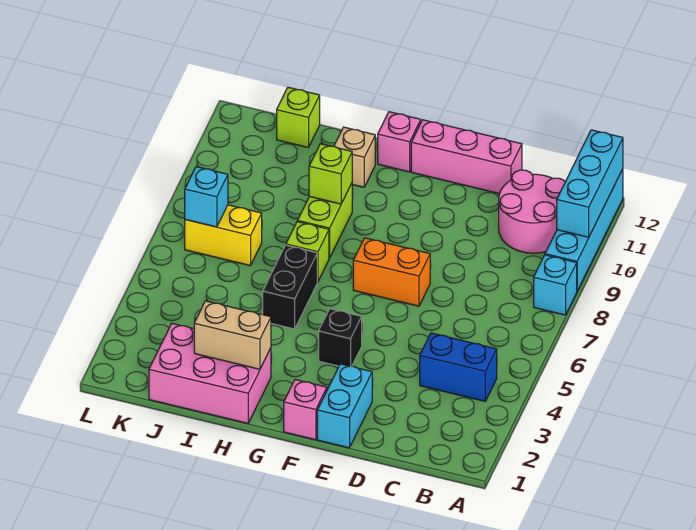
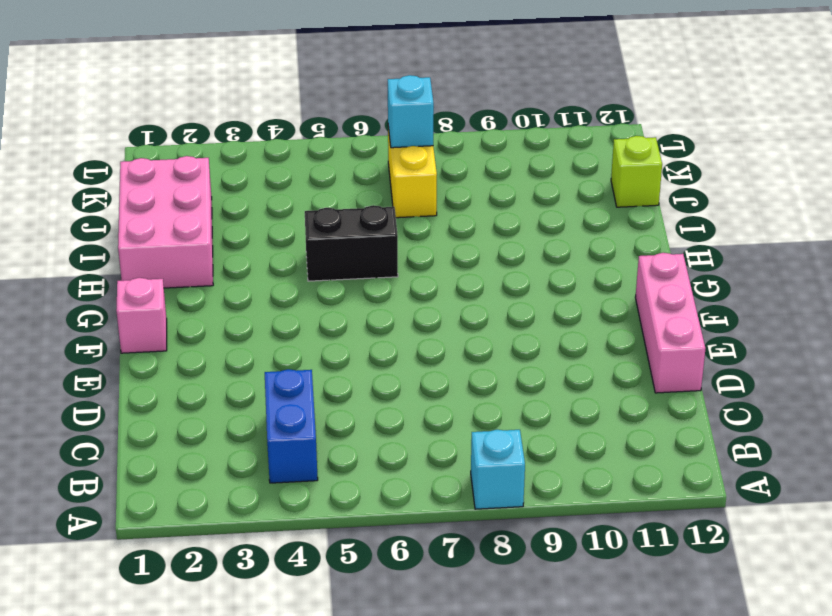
none -> cyan 1x4 brick [545,169,623,291]
none -> pink 2x2 round brick [499,170,565,253]
none -> cyan 1x2 brick [317,364,372,448]

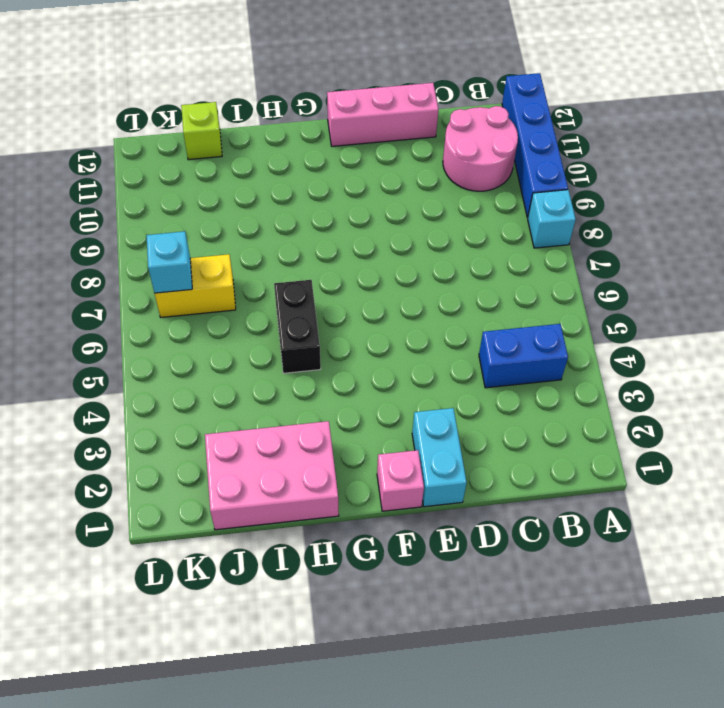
blue 1x4 brick [502,73,568,217] -> cyan 1x4 brick [545,169,623,291]
none -> orange 1x2 brick [353,238,430,306]
none -> black 1x1 brick [319,309,362,366]
none -> pink 1x1 brick [378,112,421,172]

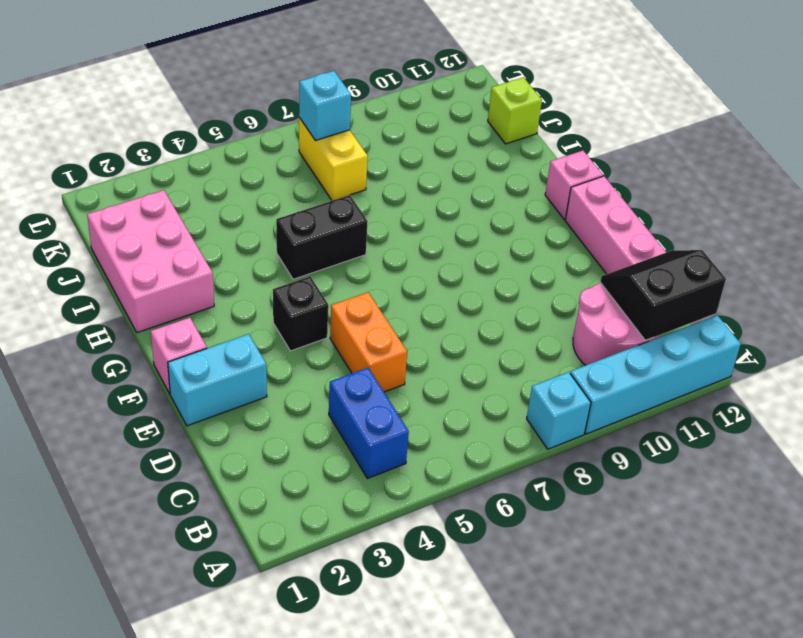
black 2x2 slope [600,250,726,340] -> none
orange 1x2 brick [330,292,407,392] -> orange 1x2 brick moved to [353,238,430,306]
none -> lime 1x1 brick [286,222,329,282]
none -> lime 1x2 brick [298,183,352,258]
none -> tan 1x1 brick [334,127,375,187]

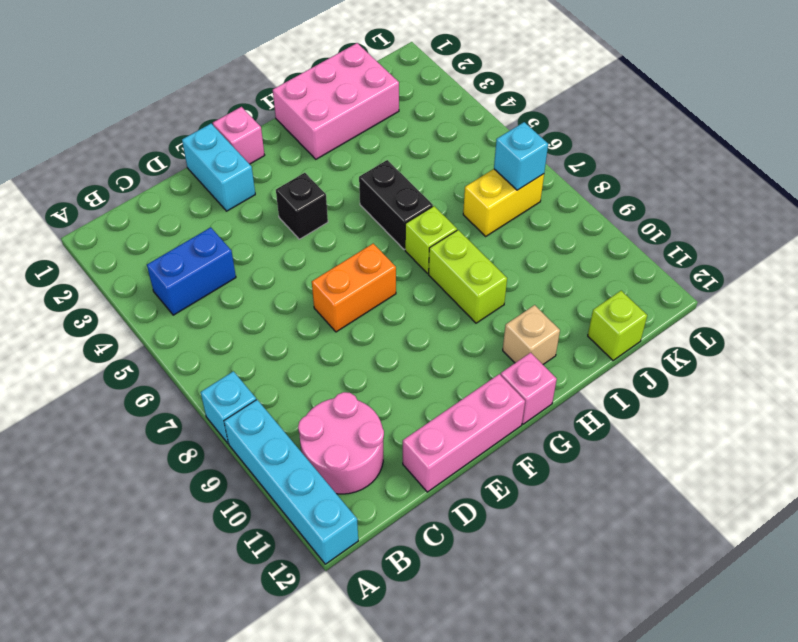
none -> cyan 1x3 brick [557,130,623,237]
none -> tan 1x2 brick [194,301,271,369]
none -> lime 1x1 brick [309,144,352,204]

